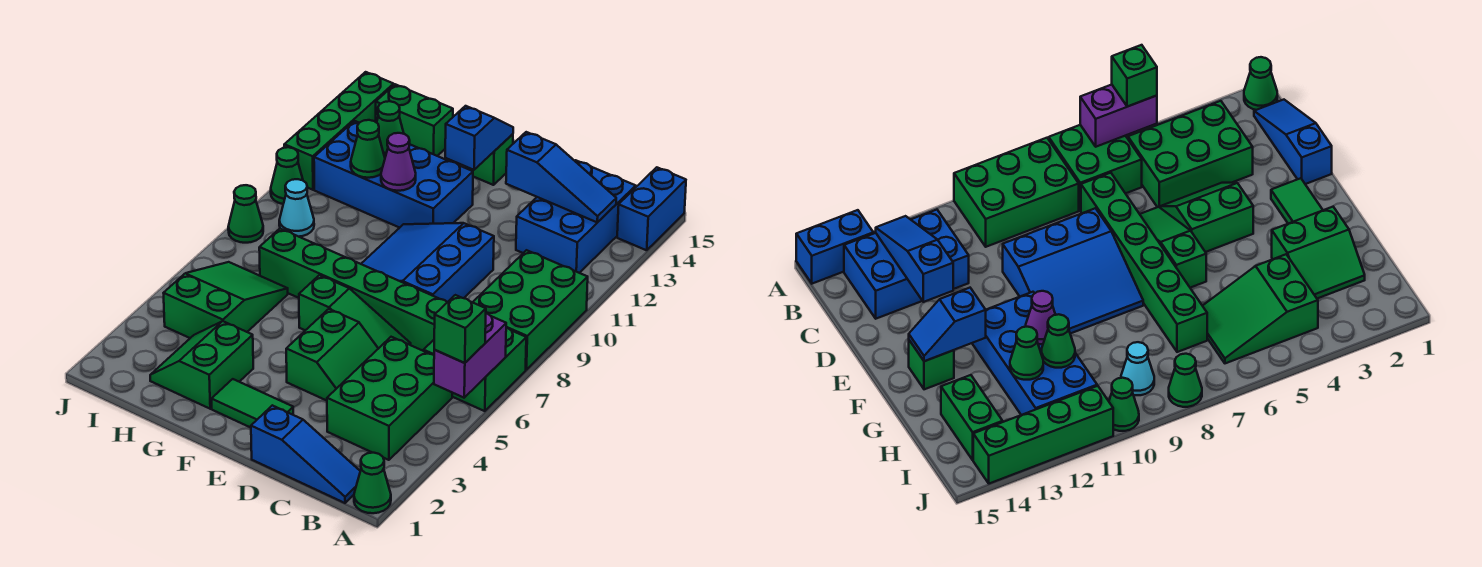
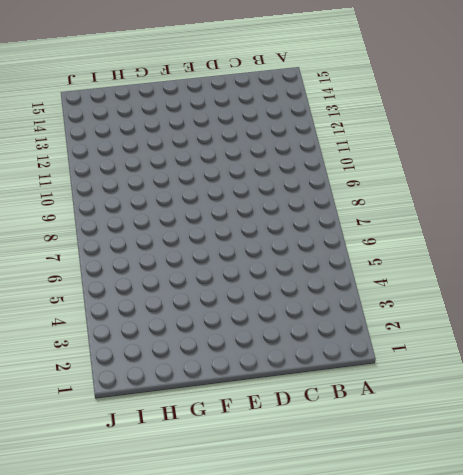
none -> green 1x1 cone [354,453,391,513]
none -> green 2x2 brick [424,328,526,411]
none -> green 2x3 brick [473,250,588,370]

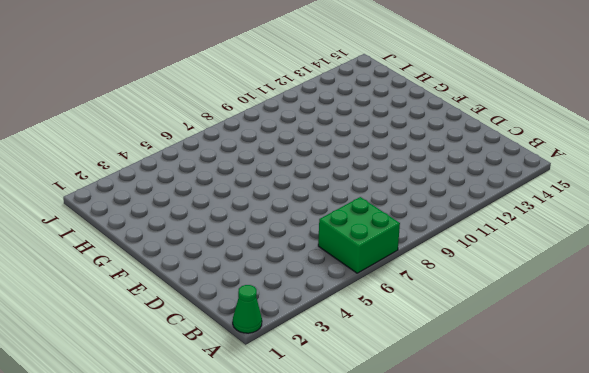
none -> green 2x3 brick [473,250,588,370]
none -> blue 1x2 brick [617,167,686,250]
none -> blue 1x3 slope [251,405,360,503]

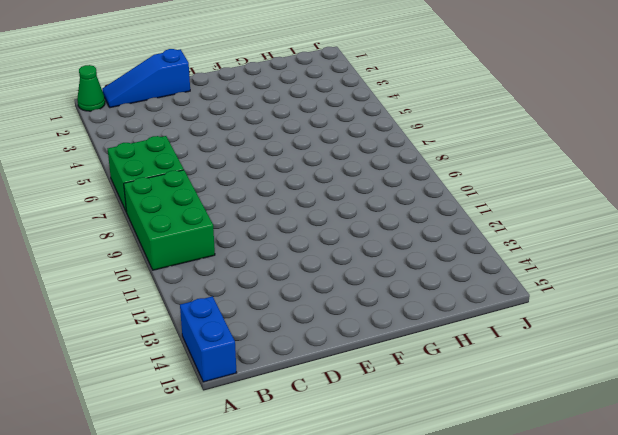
none -> green 2x3 brick [327,337,452,460]
none -> blue 2x3 brick [516,160,636,273]
none -> green 1x6 brick [259,229,447,351]

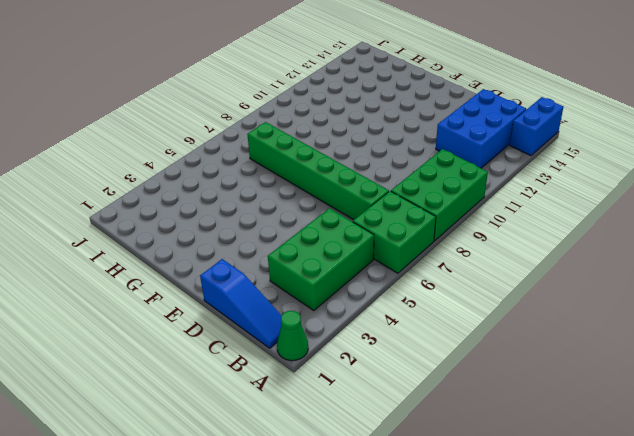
none -> green 2x2 slope [286,309,378,401]
none -> green 1x3 slope [299,275,411,349]
none -> blue 3x3 slope [361,223,494,302]

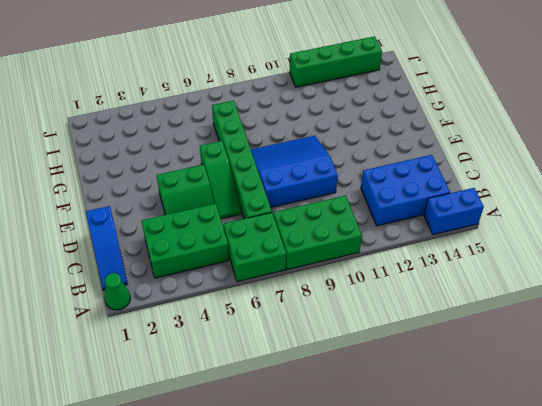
none -> green 1x2 tile [211,379,293,428]
none -> blue 2x4 brick [314,121,473,228]
none -> green 1x1 brick [465,134,513,185]

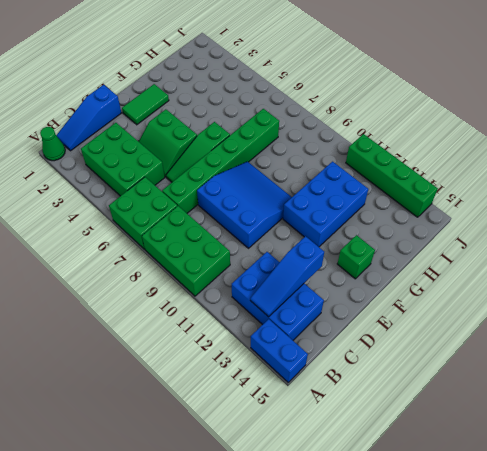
blue 2x3 brick [283,162,368,247] -> blue 2x4 brick [314,121,473,228]
none -> green 2x2 slope [150,321,253,409]
none -> green 2x3 slope [164,262,288,338]
none -> green 1x2 brick [376,84,453,156]

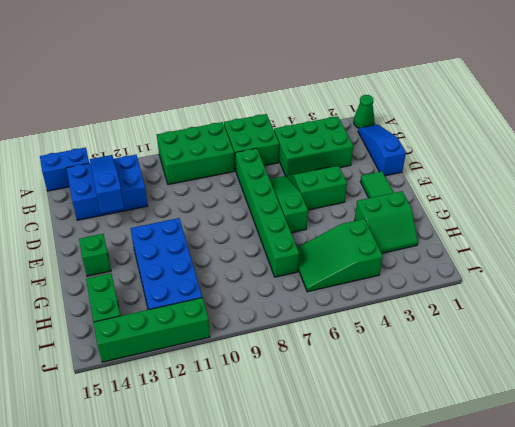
none -> blue 3x3 slope [361,223,494,302]
none -> cyan 1x1 cone [279,179,314,237]
none -> green 1x1 cone [228,185,263,243]

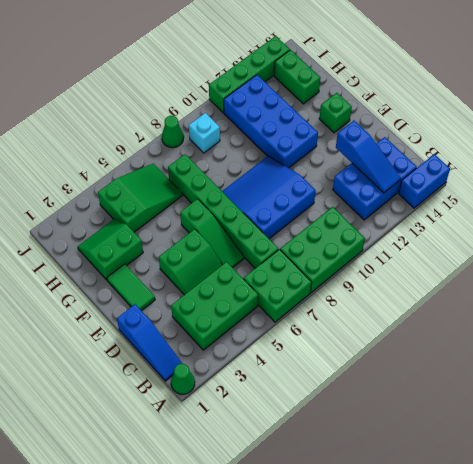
cyan 1x1 brick [189,113,220,153] -> cyan 1x1 cone [279,179,314,237]
none -> green 1x1 cone [271,147,303,204]
none -> purple 1x2 brick [434,313,506,398]
none -> blue 1x2 slope [445,106,513,170]

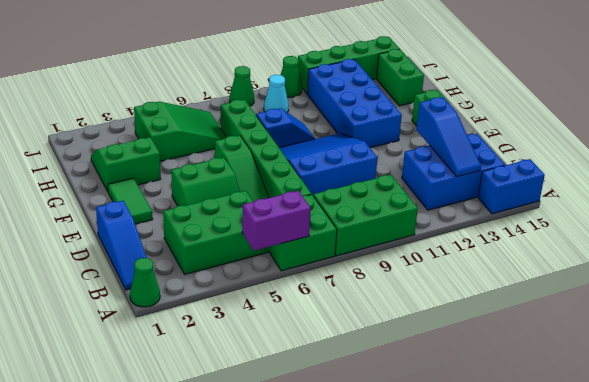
blue 1x2 slope [256,108,315,147] -> blue 1x2 slope moved to [445,106,513,170]
none -> purple 1x1 cone [381,133,416,191]
none -> green 1x1 cone [351,120,385,178]
none -> green 1x1 cone [377,101,404,157]

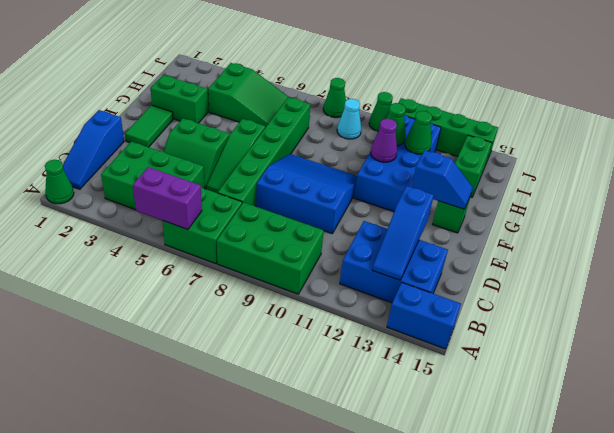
none -> green 1x1 brick [434,295,486,363]

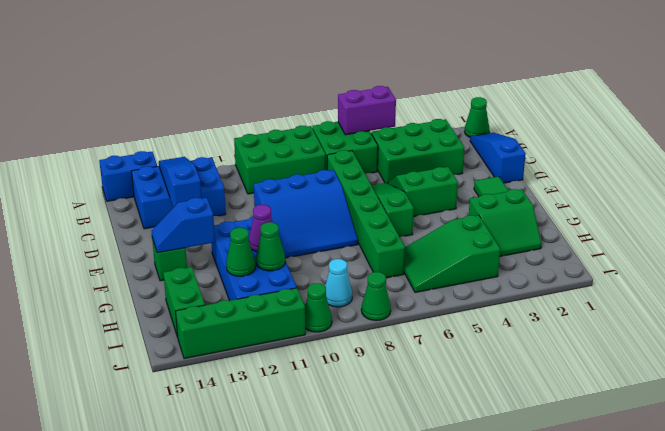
none -> green 1x1 brick [434,295,486,363]

